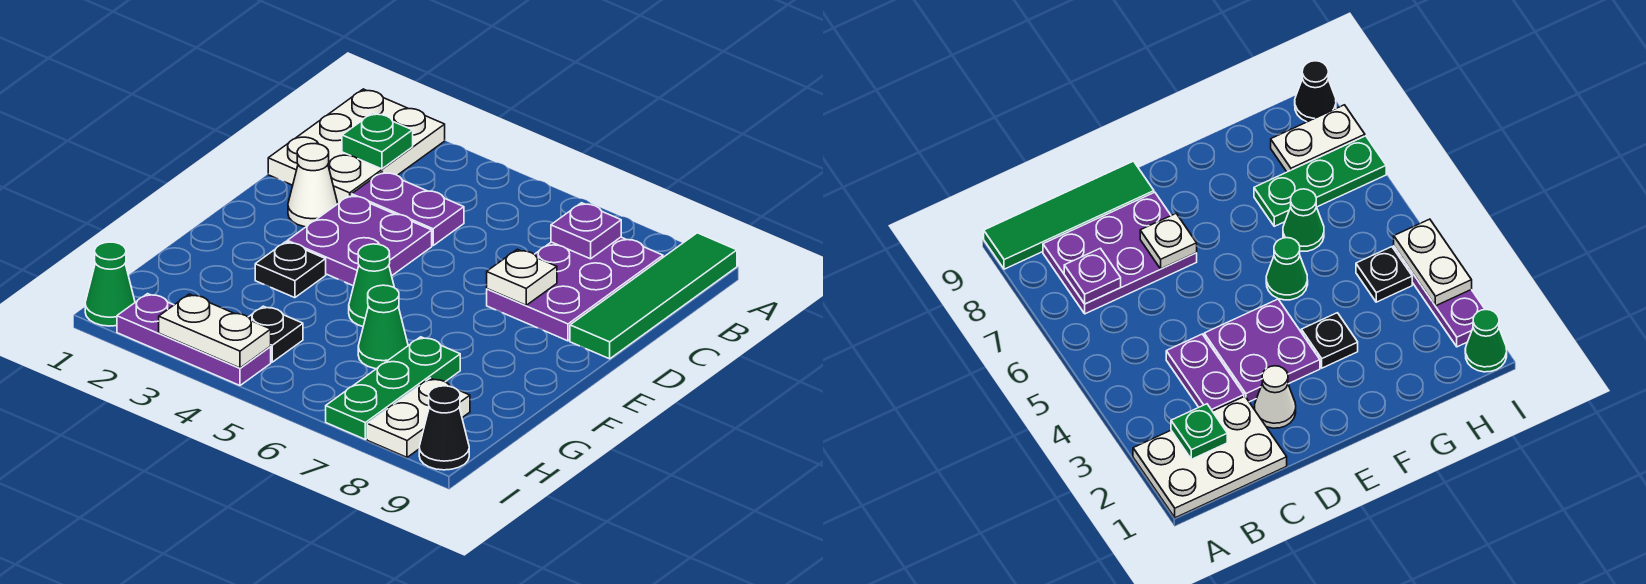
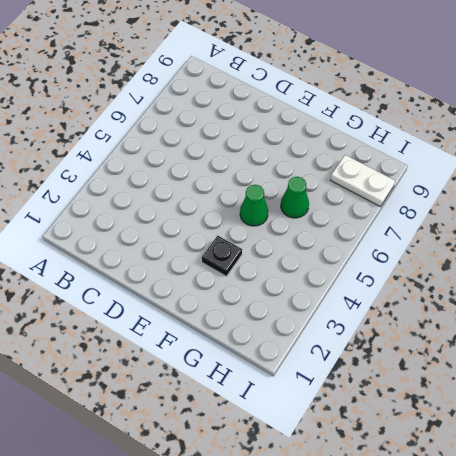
none -> white 2x3 plate [268,89,445,203]
none -> green 1x4 tile [570,233,737,359]
none -> purple 2x3 plate [487,237,663,341]

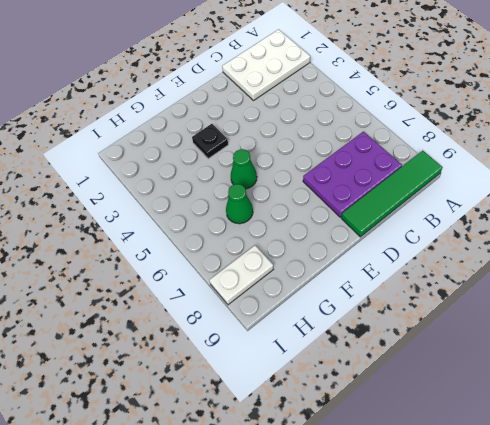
none -> purple 1x2 plate [352,172,464,246]
none -> white 1x1 cone [288,144,338,227]
none -> purple 2x2 plate [287,195,432,286]

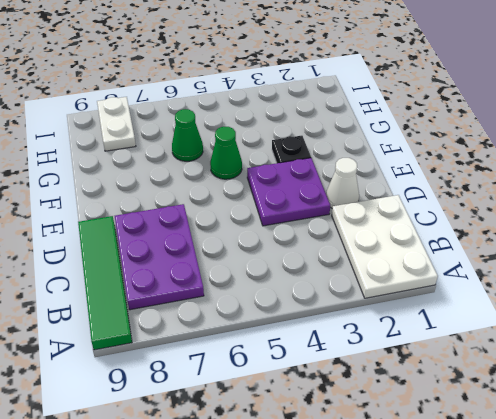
none -> purple 1x2 plate [352,172,464,246]
none -> green 1x3 plate [326,337,460,439]
none -> black 1x1 plate [249,306,303,362]

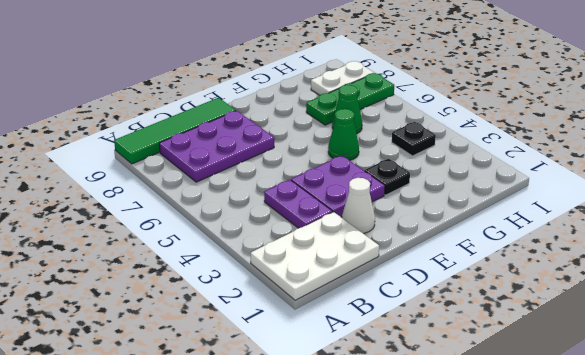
none -> green 1x1 cone [85,242,135,326]
none -> purple 1x3 plate [117,294,271,385]
none -> black 1x1 cone [419,386,469,470]

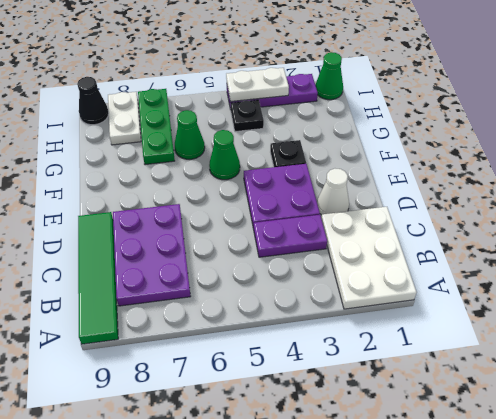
none -> green 1x1 plate [342,113,413,169]
none -> purple 1x1 plate [551,203,621,259]
none -> white 1x1 plate [487,249,557,305]

